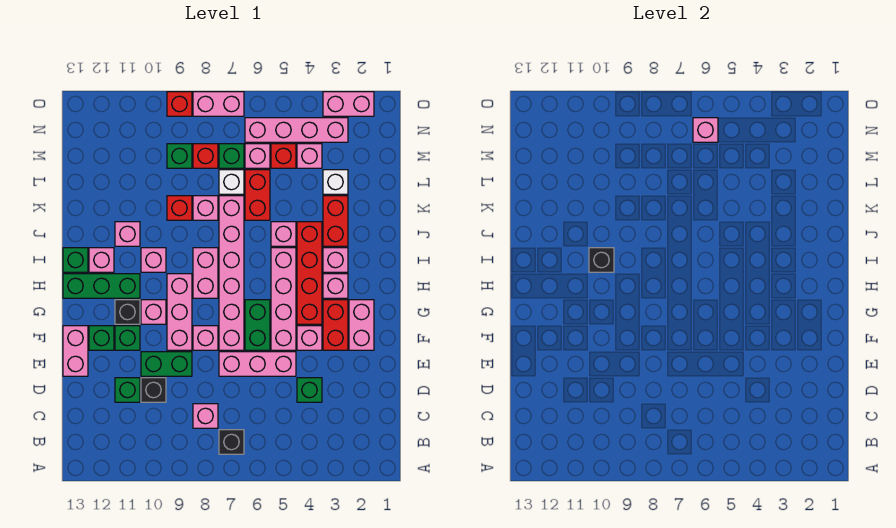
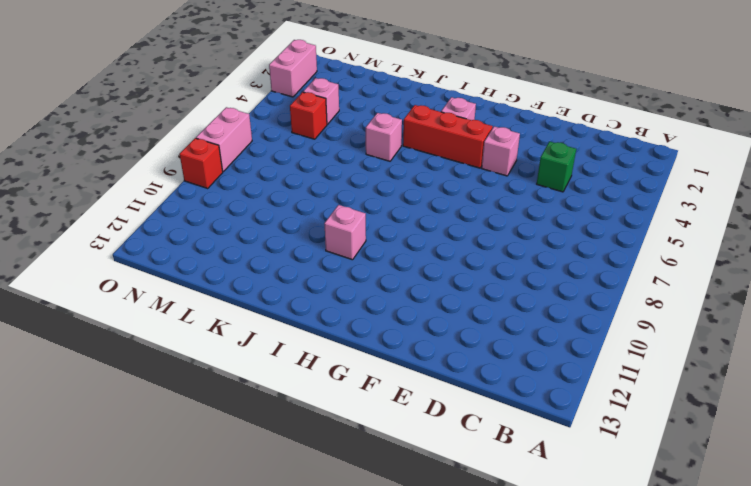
red 1x3 brick [403,105,493,168] -> red 1x4 brick [297,222,322,324]
none -> black 1x1 brick [219,430,244,454]
none -> pink 1x1 brick [193,404,218,428]
none -> black 1x1 brick [141,378,166,402]
none -> green 1x1 brick [115,378,140,402]

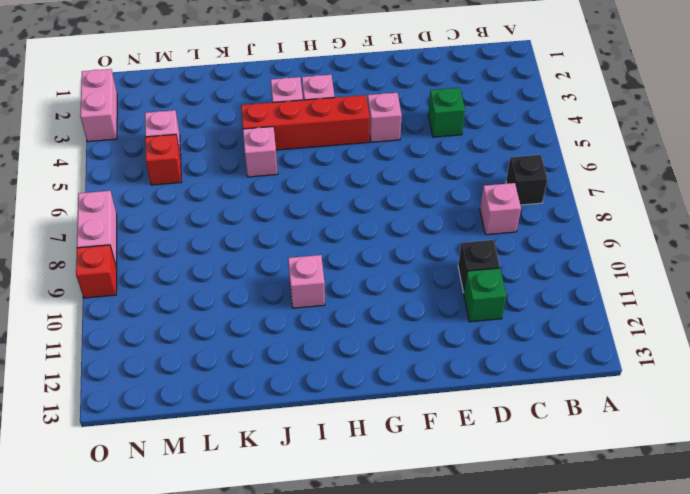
none -> pink 1x3 brick [219,352,296,376]
none -> green 1x2 brick [141,352,192,376]
none -> pink 1x2 brick [63,326,88,376]
none -> pink 1x2 brick [349,300,374,350]

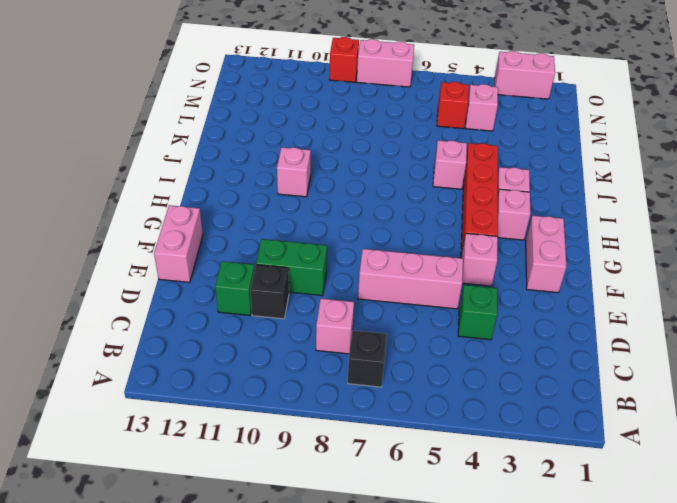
none -> red 1x2 brick [323,300,348,350]
none -> pink 1x4 brick [271,248,296,350]
none -> green 1x2 brick [245,300,270,350]
none -> pink 1x6 brick [219,196,244,350]

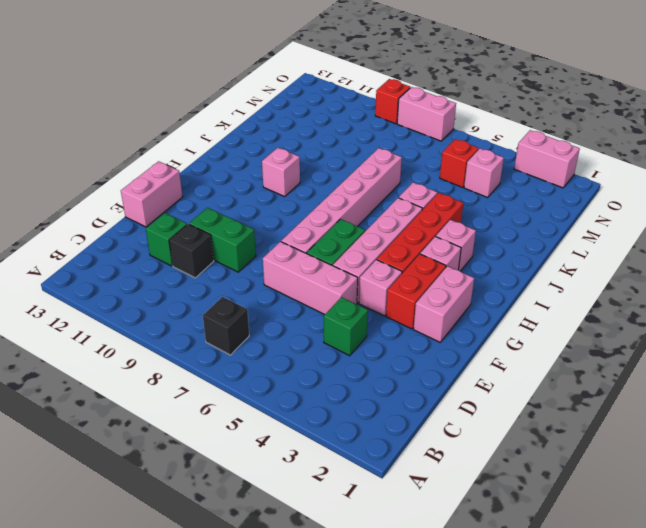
none -> pink 1x1 brick [193,404,218,428]
none -> pink 1x1 brick [193,326,218,350]
none -> pink 1x3 brick [167,274,192,350]
none -> green 1x1 brick [115,326,140,350]

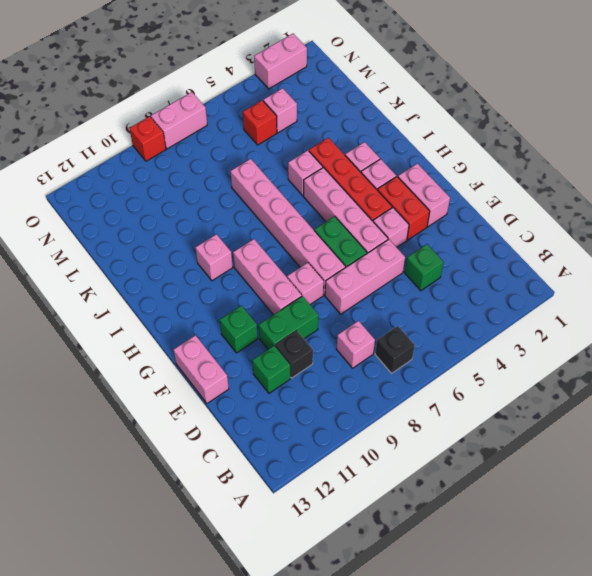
none -> green 1x1 brick [89,326,114,350]
none -> pink 1x1 brick [141,300,166,324]
none -> black 1x1 brick [115,300,140,324]
none -> pink 1x2 brick [193,248,218,298]

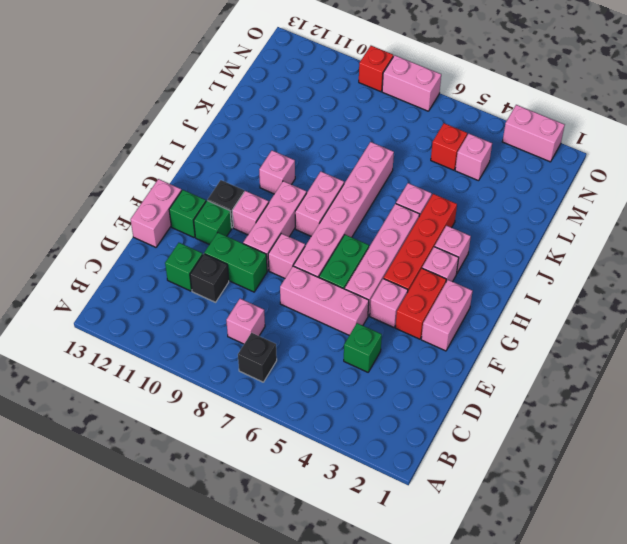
none -> green 1x3 brick [63,274,140,298]
none -> pink 1x1 brick [89,248,114,272]
none -> green 1x1 brick [63,248,88,272]
none -> red 1x2 brick [323,196,348,246]

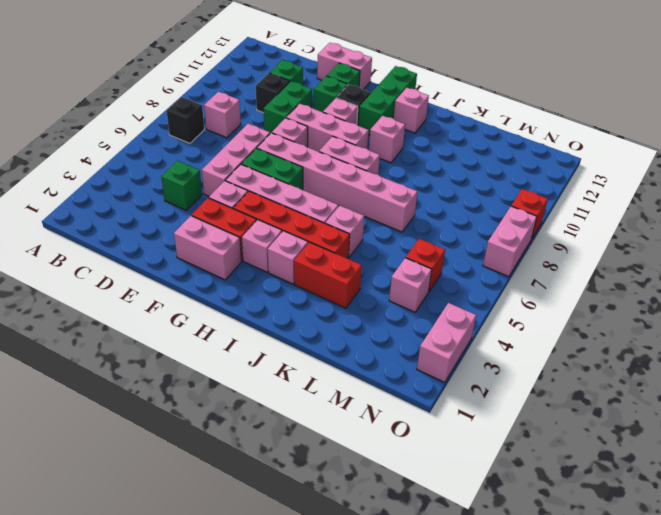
none -> green 1x1 brick [63,248,88,272]
none -> pink 1x1 brick [115,222,140,246]
none -> red 1x2 brick [245,170,270,220]
none -> pink 1x1 brick [193,196,218,220]

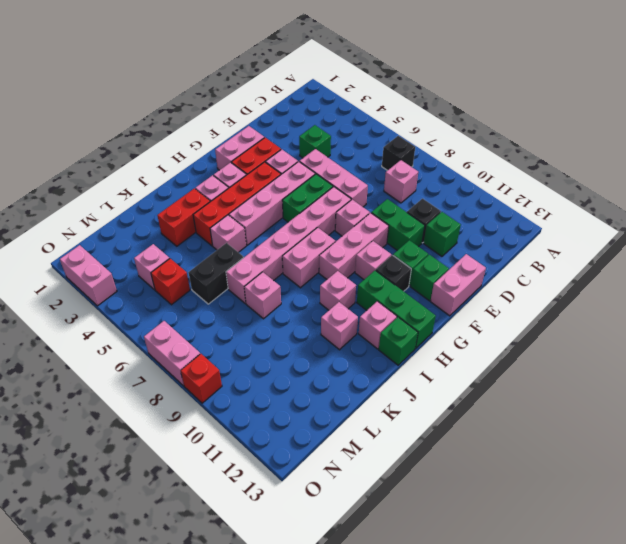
black 1x2 brick [189,243,244,304] -> red 1x2 brick [245,170,270,220]
none -> red 1x1 brick [167,196,192,220]
none -> white 1x1 brick [323,170,348,194]
none -> white 1x1 brick [219,170,244,194]
none -> pink 1x1 brick [245,144,270,168]

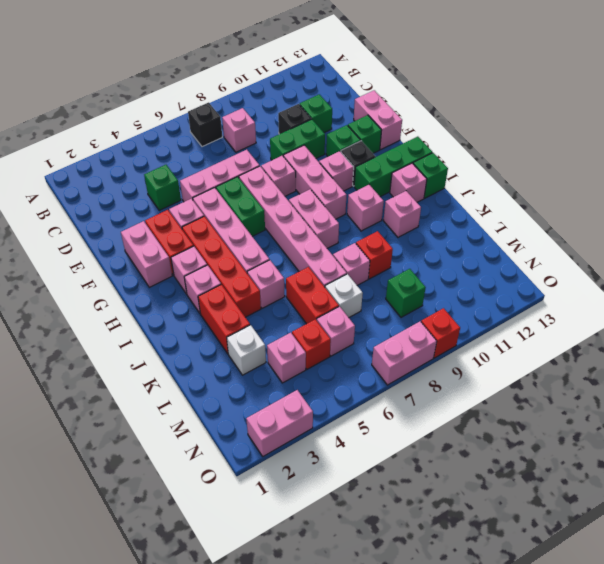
none -> green 1x1 brick [219,144,244,168]
none -> red 1x1 brick [193,144,218,168]
none -> pink 1x4 brick [245,118,348,142]
none -> black 1x1 brick [589,248,614,272]

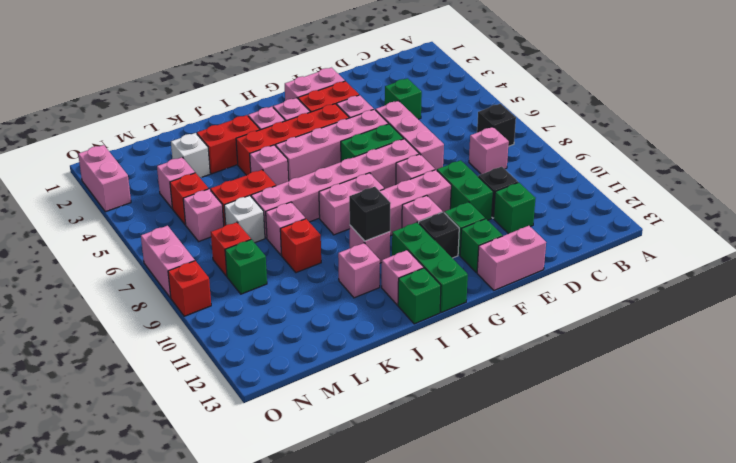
none -> green 1x1 brick [219,144,244,168]
none -> pink 1x4 brick [245,118,348,142]
none -> pink 1x1 brick [693,118,718,142]

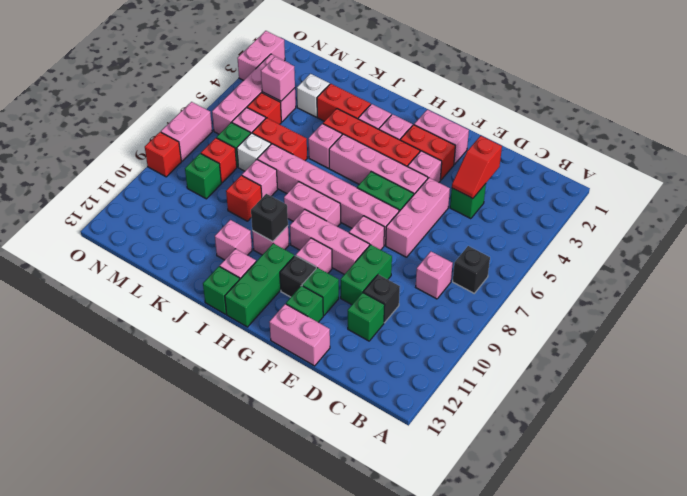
red 1x2 slope [452,136,502,199] -> none
pink 1x1 brick [261,57,295,101] -> pink 1x1 brick moved to [693,118,718,142]

